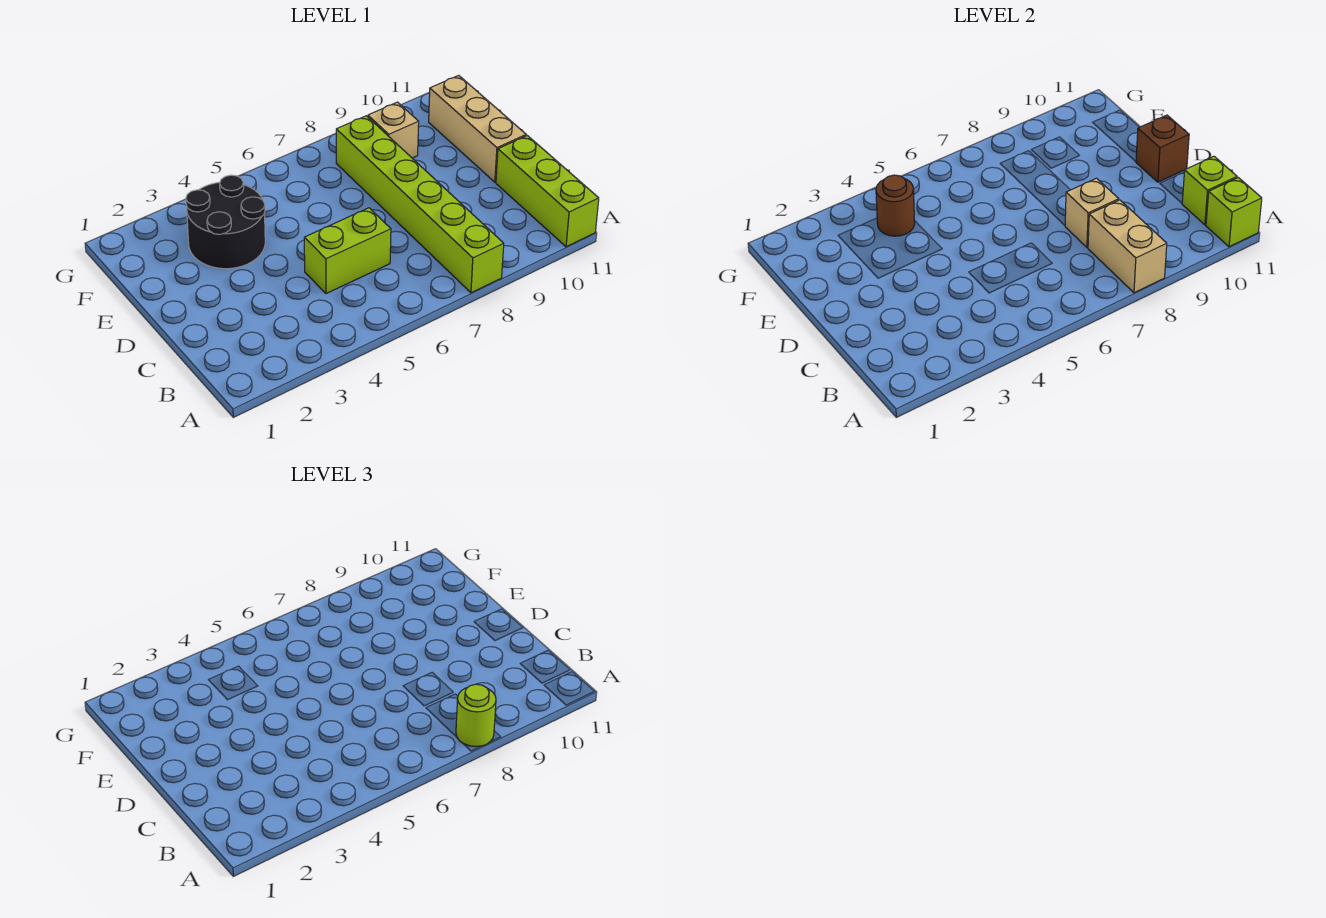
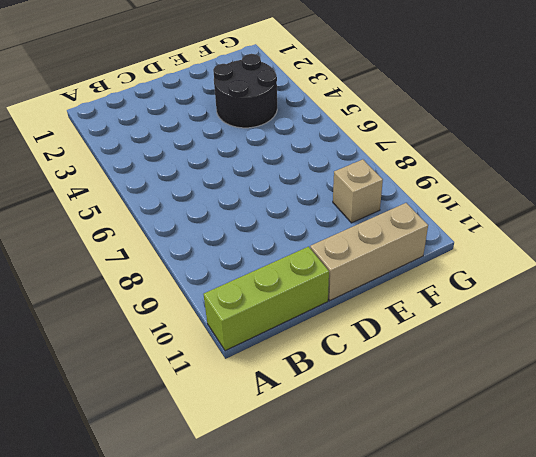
none -> lime 1x6 brick [336,116,504,293]
none -> lime 1x2 brick [304,208,391,294]
none -> tan 1x2 brick [1088,200,1167,293]

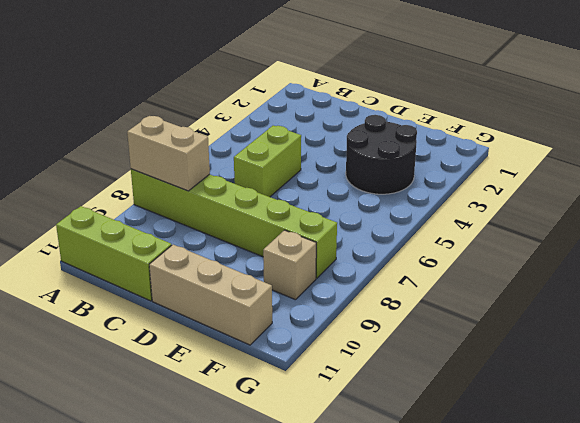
none -> lime 1x1 brick [1206,178,1262,247]
none -> lime 1x1 brick [1182,156,1237,225]
none -> tan 1x1 brick [1065,178,1119,248]

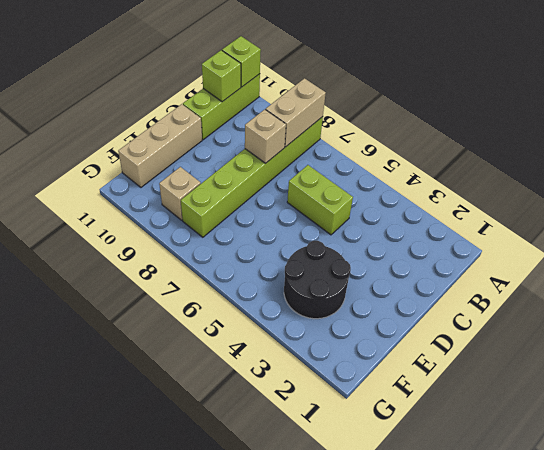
none -> brown 1x1 brick [1136,115,1189,182]
none -> brown 1x1 round brick [876,175,915,236]
none -> lime 1x1 round brick [456,684,496,747]

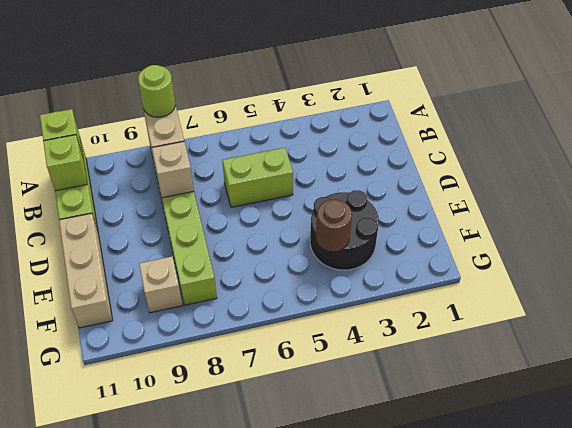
none -> brown 1x1 brick [1136,115,1189,182]

